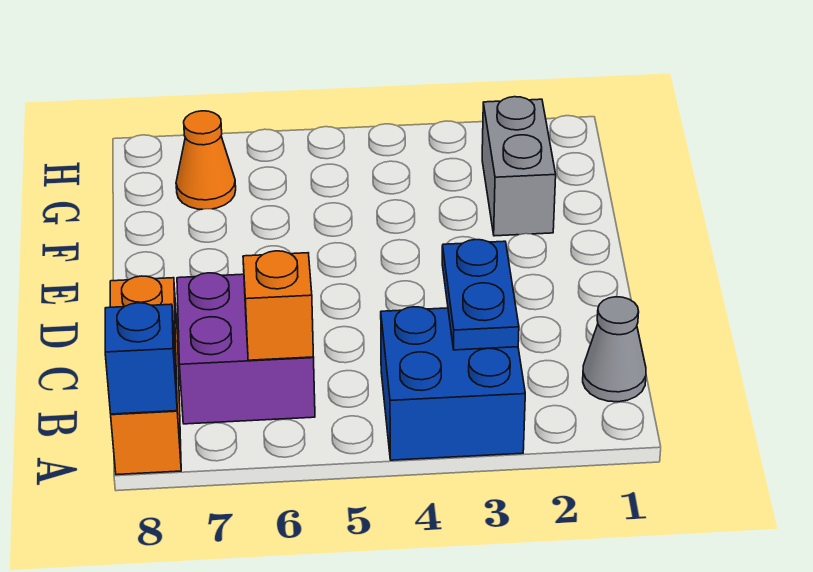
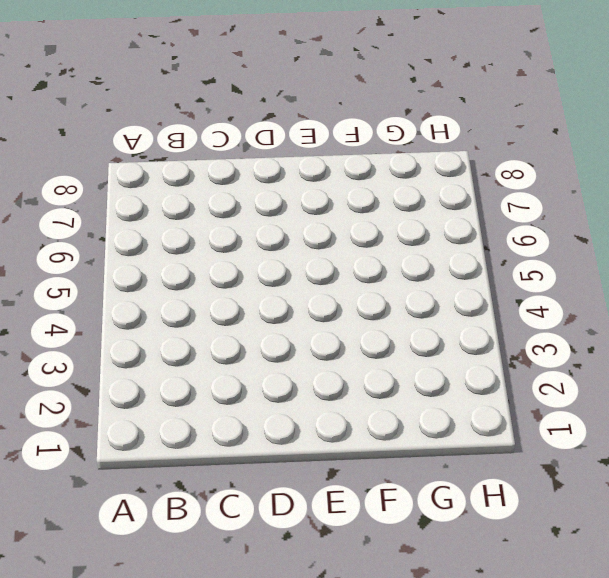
none -> blue 2x2 brick [381,307,525,460]
none -> orange 1x3 brick [110,276,181,475]

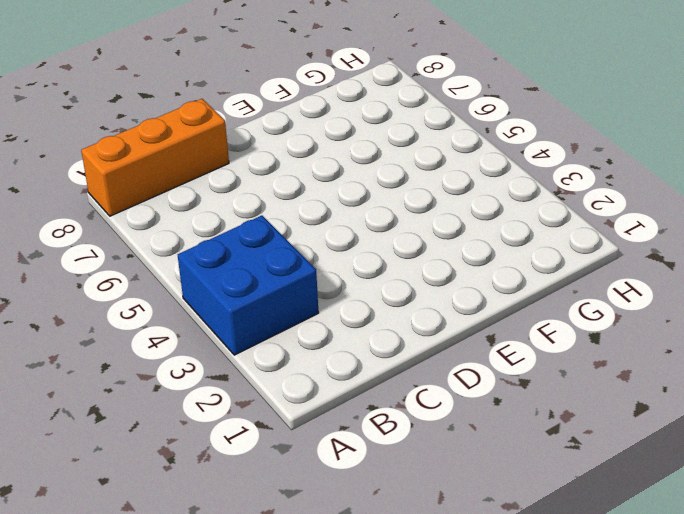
none -> grey 1x1 cone [583,297,646,402]
none -> purple 2x2 brick [177,273,315,424]

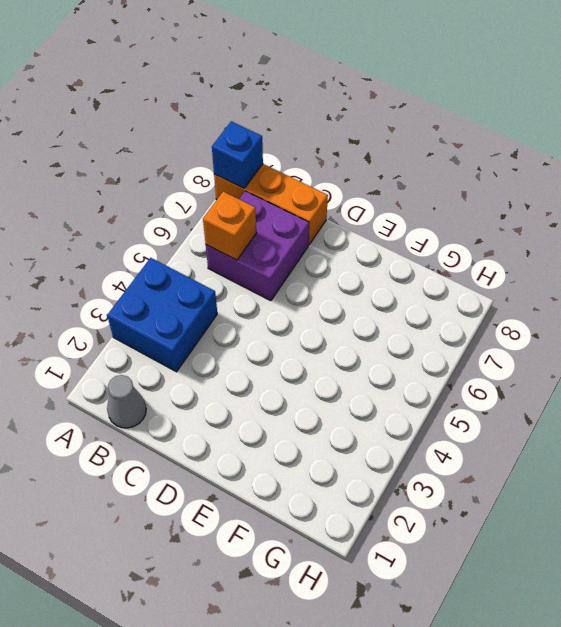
none -> grey 1x2 brick [482,97,556,236]
none -> orange 1x1 cone [176,111,236,209]

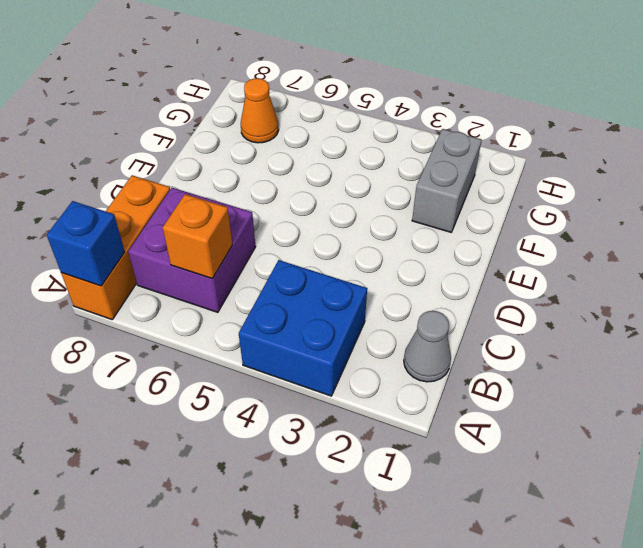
none -> blue 1x2 plate [442,240,519,350]

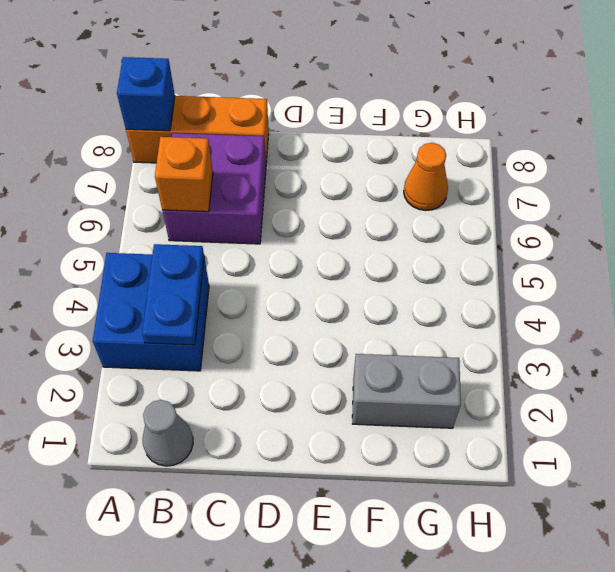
blue 1x2 plate [142,244,204,345] -> blue 1x2 plate turned to [442,240,519,350]

